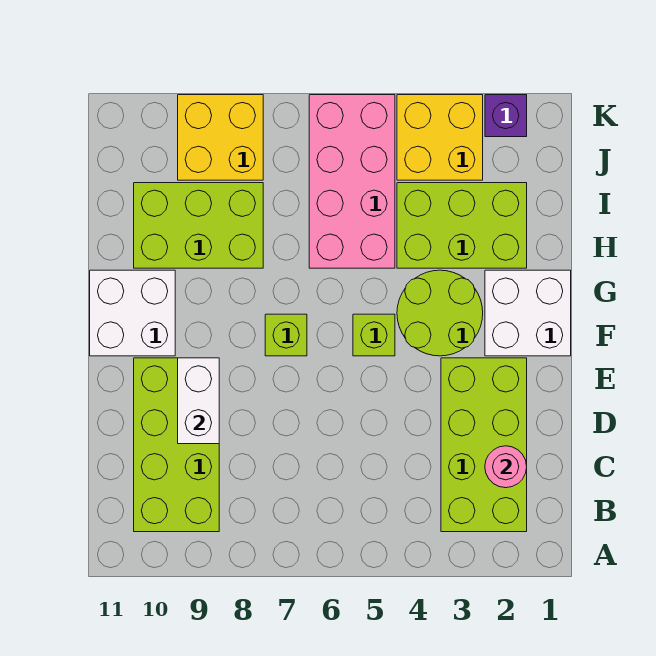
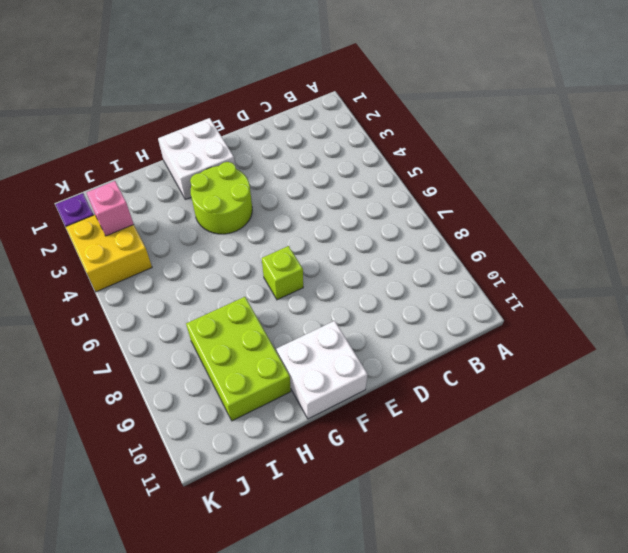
pink 1x1 brick [86,181,134,236] -> none
none -> lime 2x4 brick [441,358,527,532]
none -> lime 2x4 brick [134,358,219,532]
none -> lime 1x1 brick [353,314,395,356]

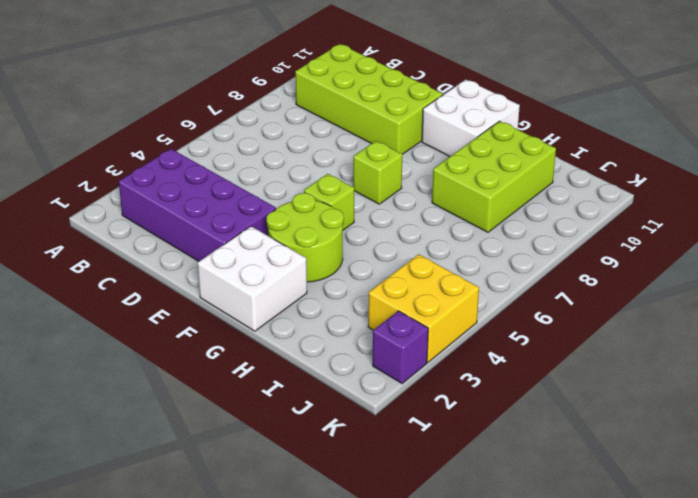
purple 2x4 brick [119,149,276,261] -> lime 2x4 brick [441,358,527,532]
none -> lime 2x3 brick [397,183,527,268]
none -> pink 2x4 brick [309,95,395,268]
none -> yellow 2x2 brick [178,95,263,180]

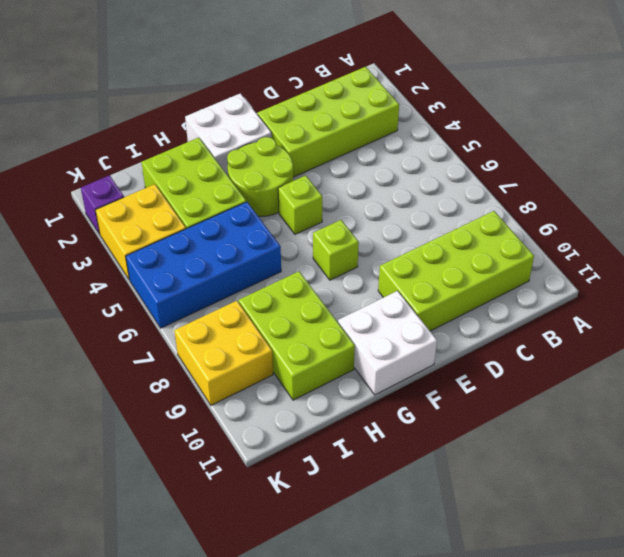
blue 2x4 brick [126,202,281,328] -> pink 2x4 brick [309,95,395,268]
none -> pink 1x1 round brick [485,446,527,488]
none -> white 1x2 brick [178,358,219,444]

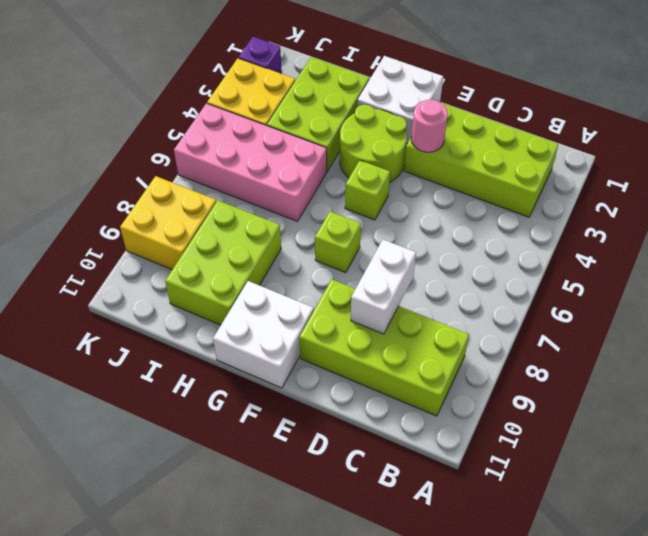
white 1x2 brick [351,240,416,334] -> white 1x2 brick turned to [178,358,219,444]
pink 1x1 round brick [411,100,448,152] -> pink 1x1 round brick moved to [485,446,527,488]

